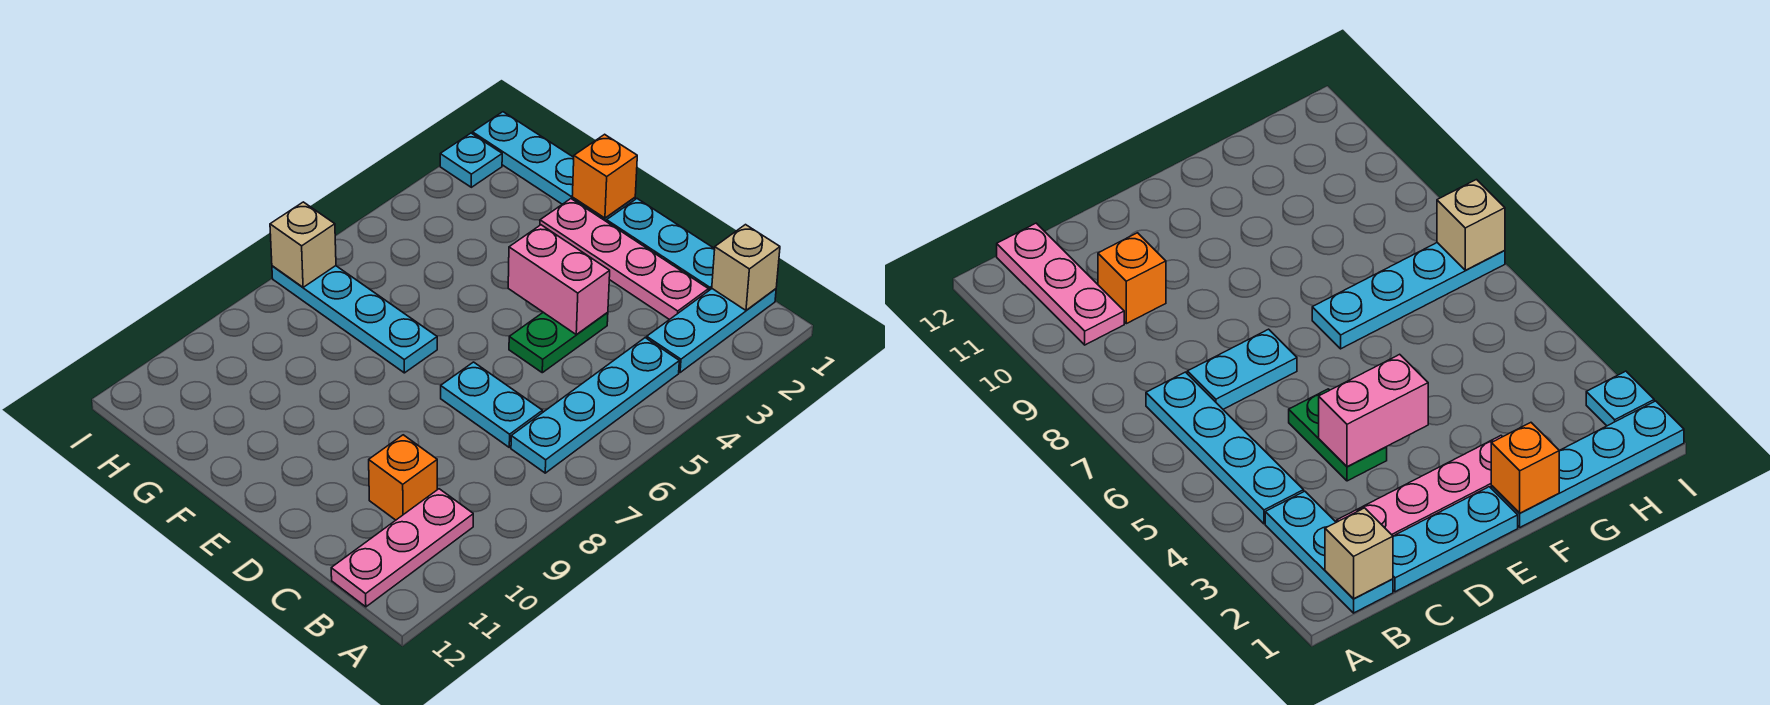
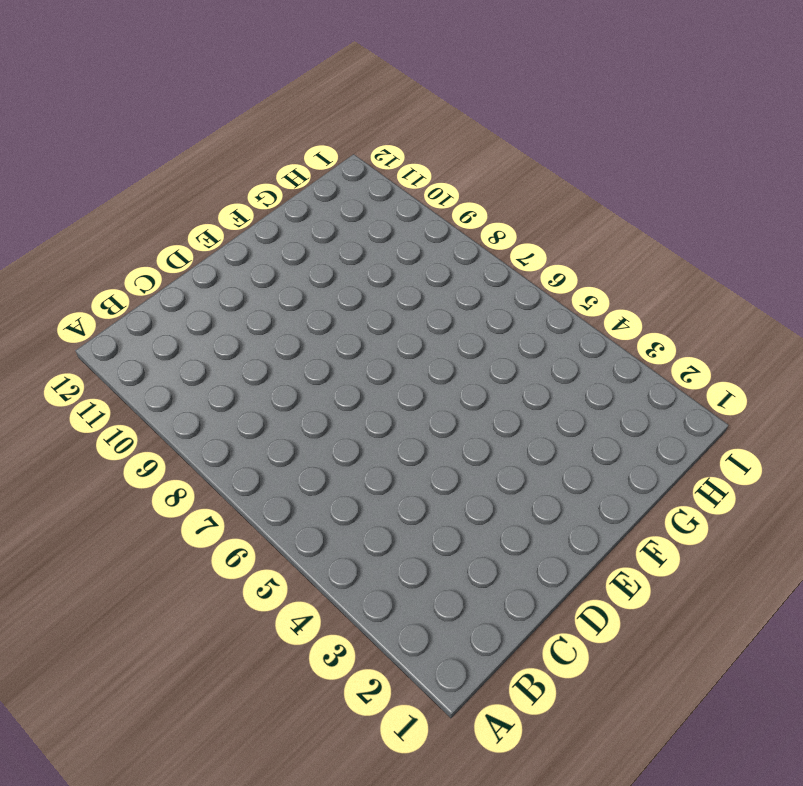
none -> cyan 1x3 plate [647,289,776,372]
none -> cyan 1x4 plate [511,338,679,473]
none -> pink 1x3 plate [331,489,473,607]

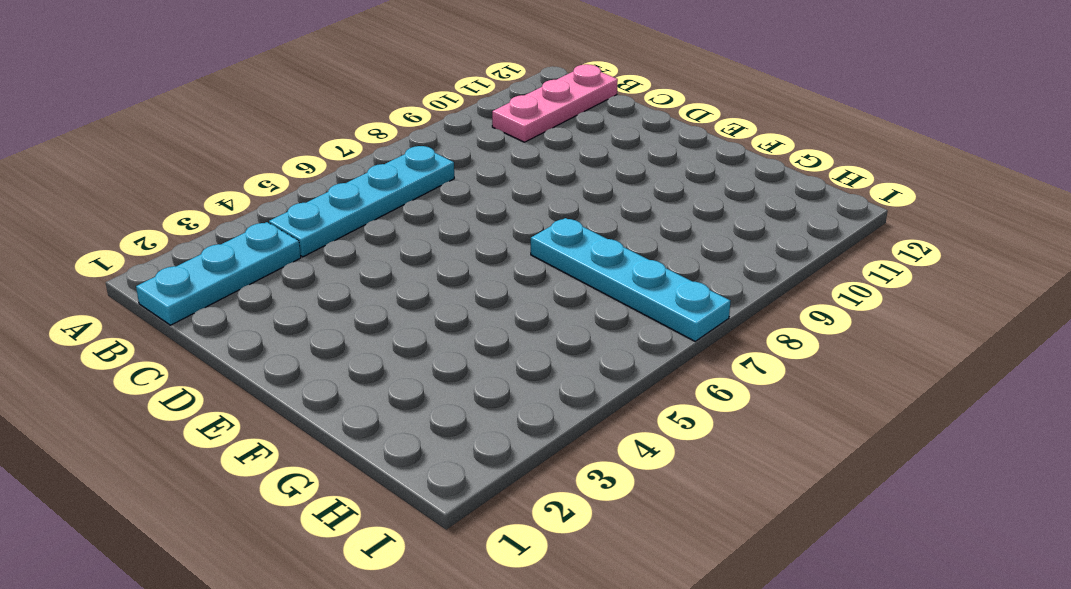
none -> cyan 1x3 plate [607,199,715,291]
none -> pink 1x4 plate [540,199,708,320]
none -> cyan 1x2 plate [441,362,542,447]

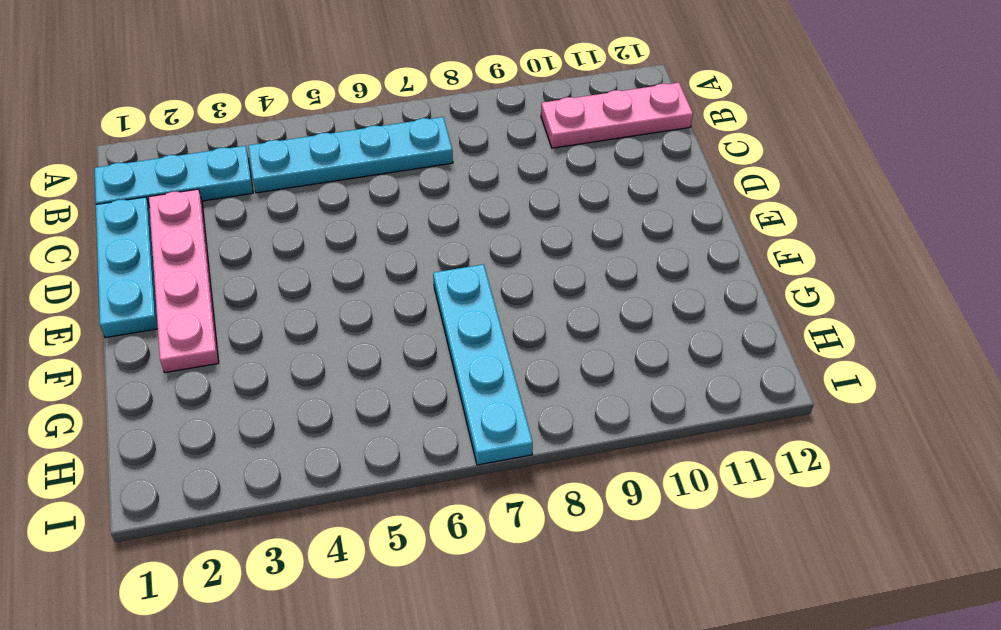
none -> cyan 1x2 plate [441,362,542,447]
none -> orange 1x1 brick [369,435,437,520]
none -> green 1x2 plate [509,312,608,373]

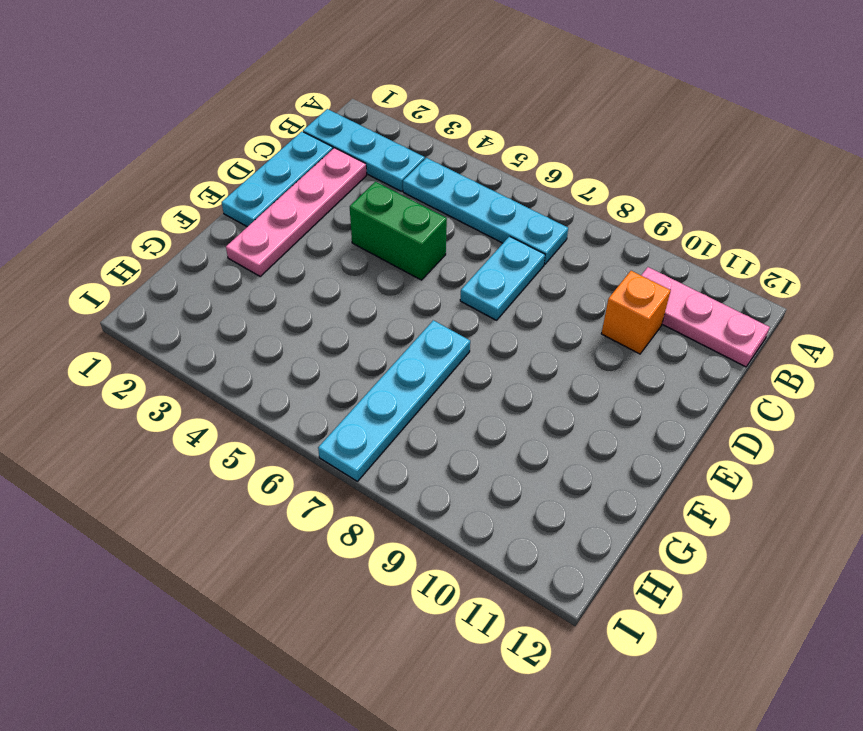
green 1x2 brick [350,182,447,280] -> green 1x2 plate [509,312,608,373]
none -> cyan 1x4 plate [473,112,635,222]
none -> cyan 1x1 plate [440,133,502,187]
none -> tan 1x1 brick [712,225,780,310]

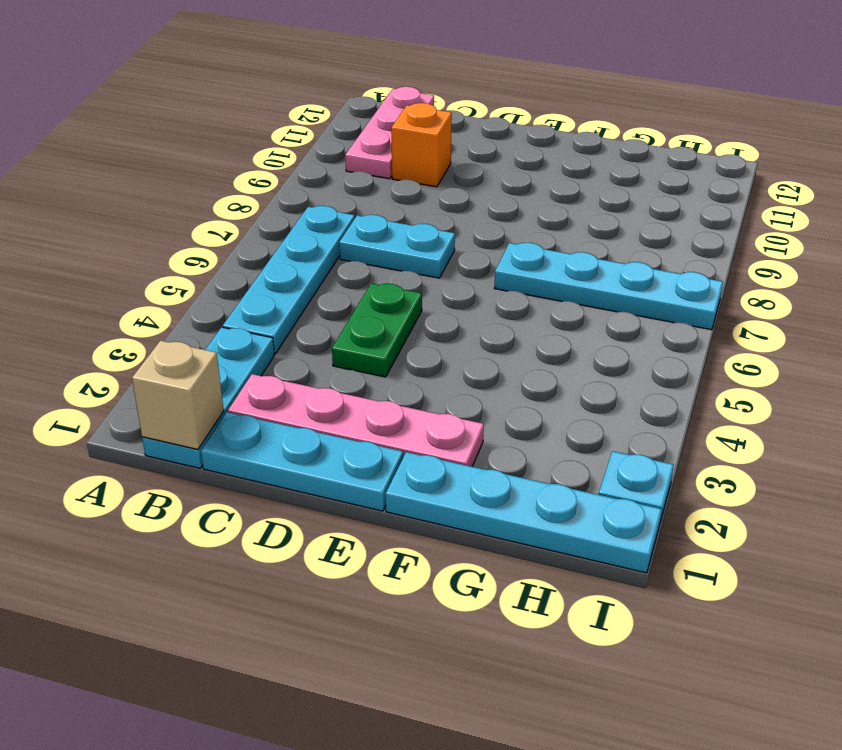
none -> pink 1x2 brick [508,225,610,334]
none -> orange 1x1 brick [572,134,637,218]
none -> tan 1x1 brick [270,202,336,287]

